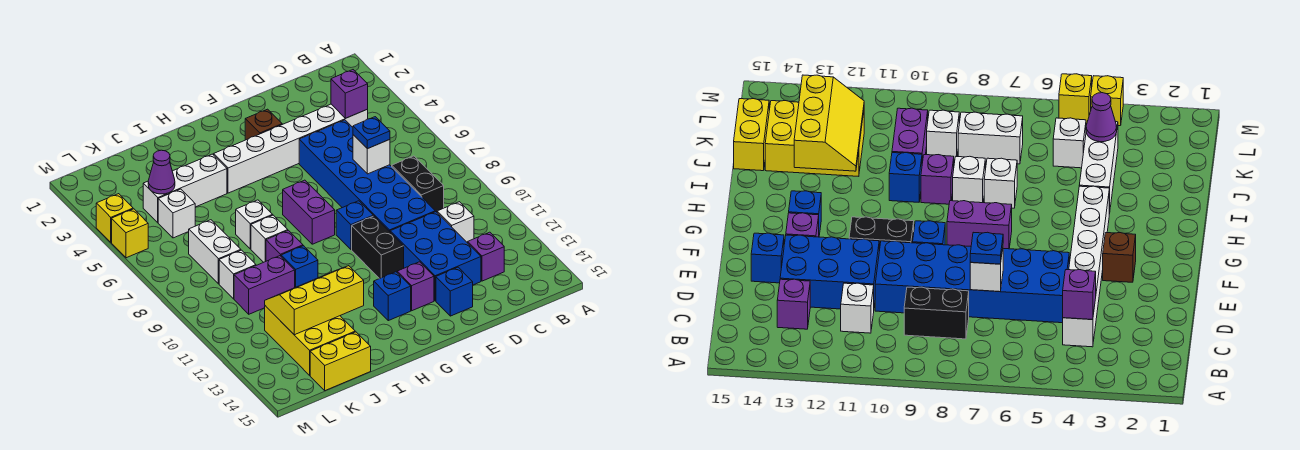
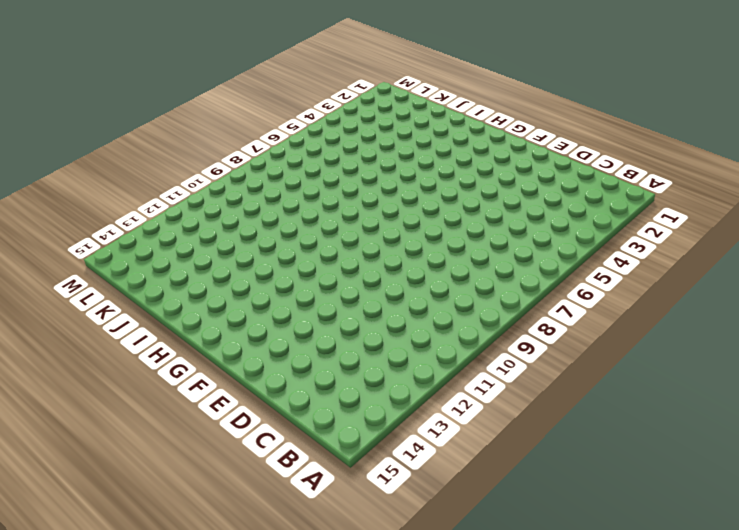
none -> white 1x6 brick [214,104,368,193]
none -> black 1x2 brick [392,156,444,212]
none -> white 1x1 brick [437,202,474,243]
none -> purple 1x1 brick [468,232,504,281]

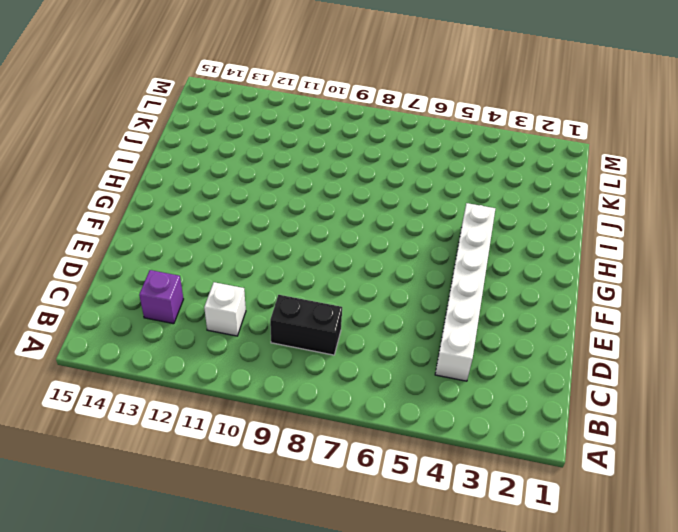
none -> blue 2x6 brick [299,120,435,232]
none -> blue 2x3 brick [390,212,481,301]
none -> blue 1x1 brick [436,267,473,316]
none -> brown 1x1 brick [245,109,282,140]

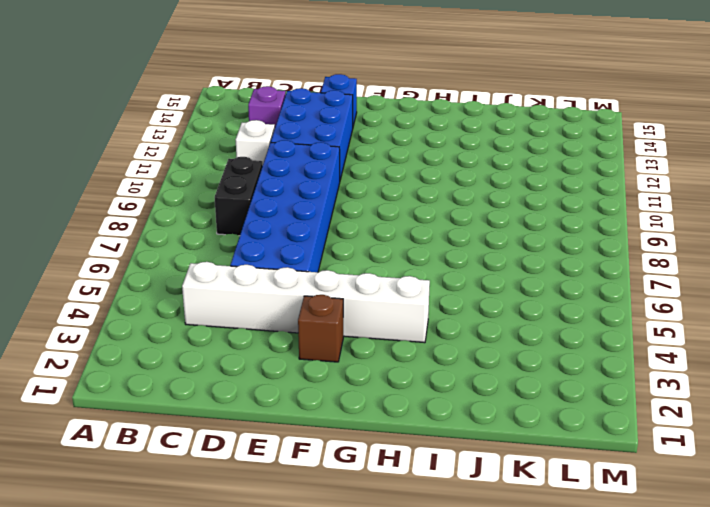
none -> blue 1x1 brick [336,201,373,250]
none -> black 1x2 brick [352,216,404,279]
none -> purple 1x1 brick [397,262,434,311]
none -> purple 1x2 brick [283,180,335,244]

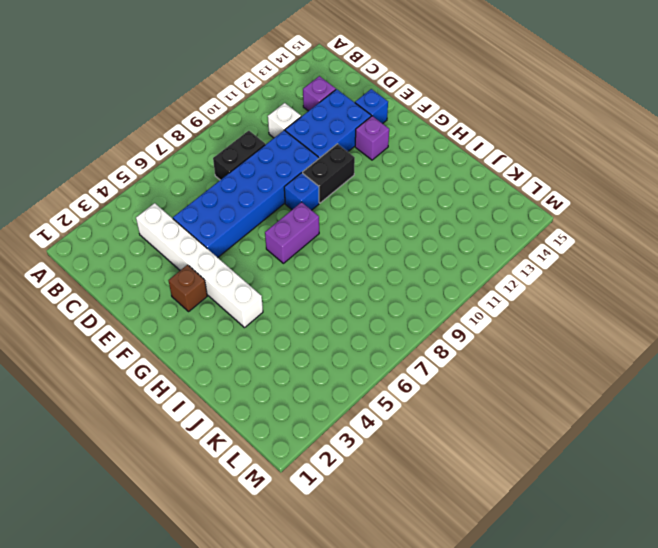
none -> blue 1x1 brick [374,272,411,321]
none -> white 1x3 brick [143,154,227,223]
none -> white 1x1 brick [236,200,272,249]
none -> white 1x1 brick [251,215,288,262]

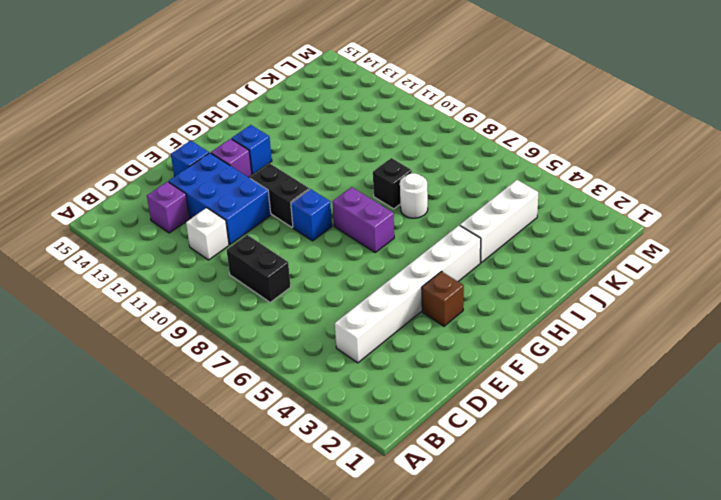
white 1x1 round brick [400,173,428,218] -> white 1x1 brick [236,200,272,249]
black 1x1 brick [373,158,412,209] -> white 1x1 brick [251,215,288,262]
none -> blue 2x6 brick [299,120,435,232]
none -> purple 1x1 brick [266,230,303,261]
none -> blue 1x1 brick [281,246,318,287]
none -> purple 1x2 brick [234,256,295,314]

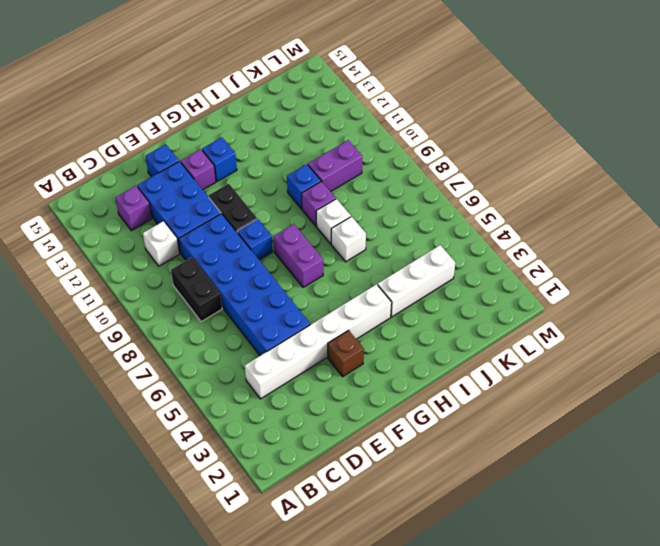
none -> yellow 2x3 brick [265,306,355,375]
none -> yellow 1x2 brick [310,332,371,391]
none -> white 1x1 brick [158,189,195,238]
none -> white 1x2 brick [189,220,241,284]

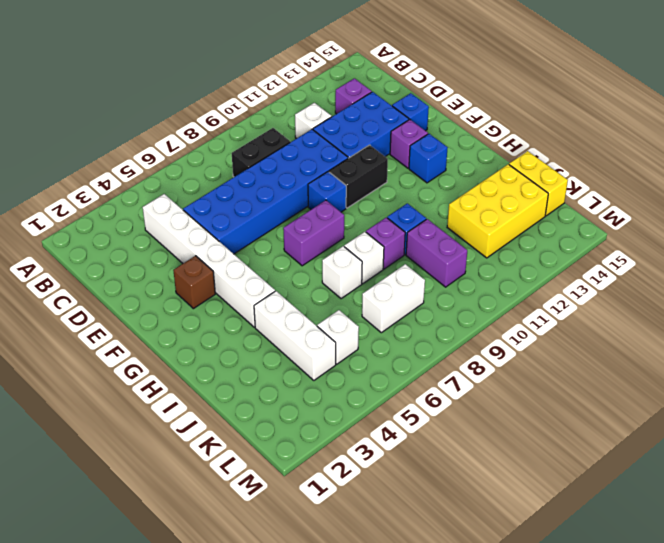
none -> white 1x1 brick [219,250,256,299]
none -> yellow 1x1 brick [96,194,133,242]
none -> yellow 1x1 brick [112,209,148,258]
none -> purple 1x1 brick [331,70,368,118]

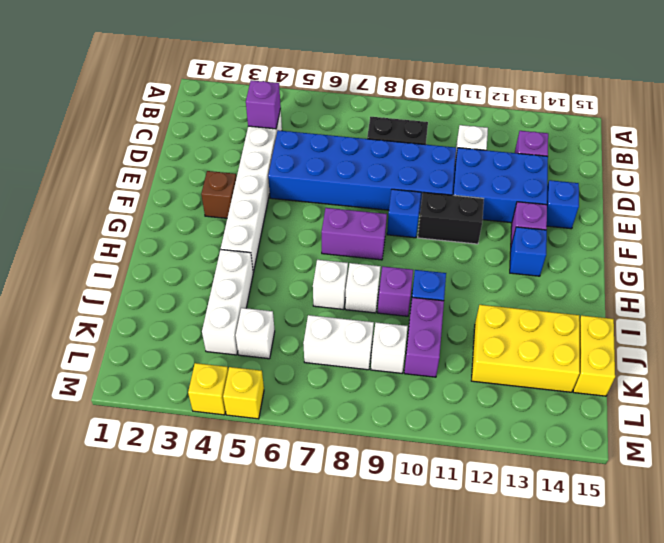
none -> white 1x1 brick [353,135,390,174]
none -> yellow 2x3 slope [265,266,364,335]
none -> purple 1x1 cone [148,150,175,194]
none -> blue 1x1 plate [353,117,390,149]

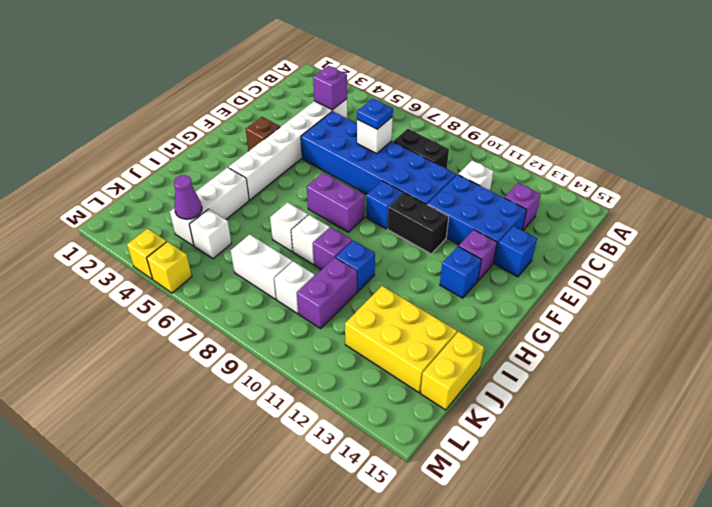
none -> yellow 2x3 slope [265,266,364,335]

